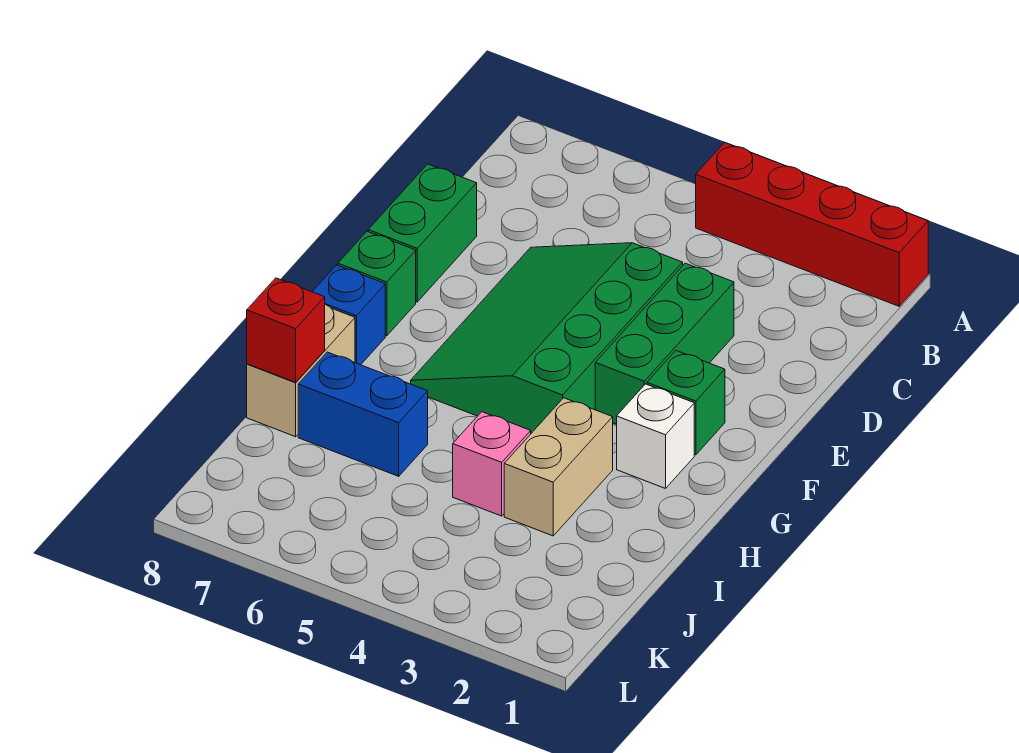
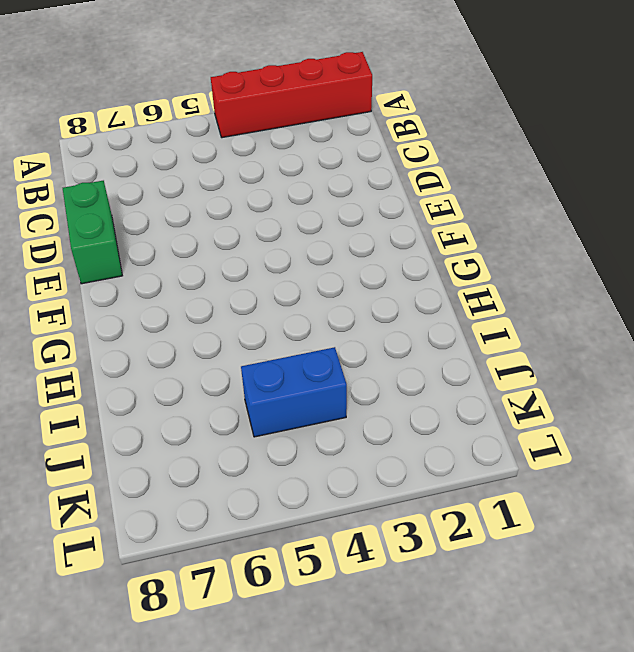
blue 1x2 brick [241,347,347,437] -> blue 1x2 brick moved to [298,352,428,476]
none -> green 1x3 brick [595,263,734,424]
none -> green 3x4 slope [411,243,683,433]
none -> green 1x1 brick [647,351,725,455]

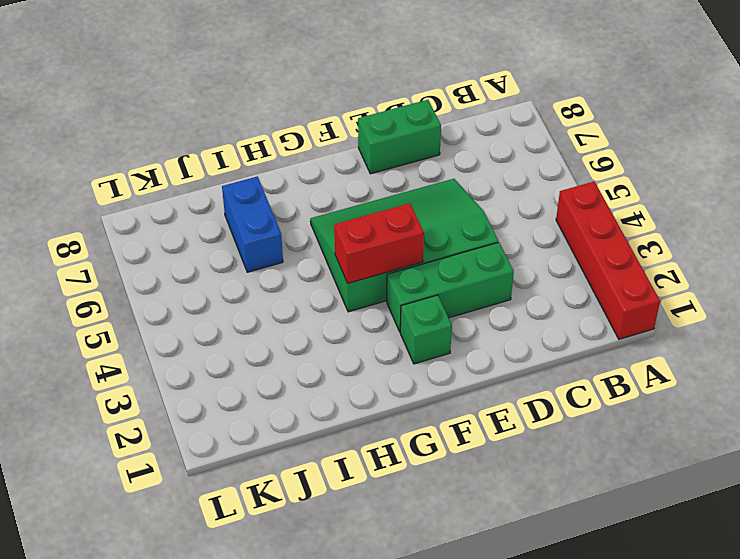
red 1x2 brick [334,203,424,283] -> none
none -> green 1x1 brick [338,231,416,336]
none -> white 1x1 brick [617,384,694,488]
none -> blue 1x1 brick [312,265,385,365]

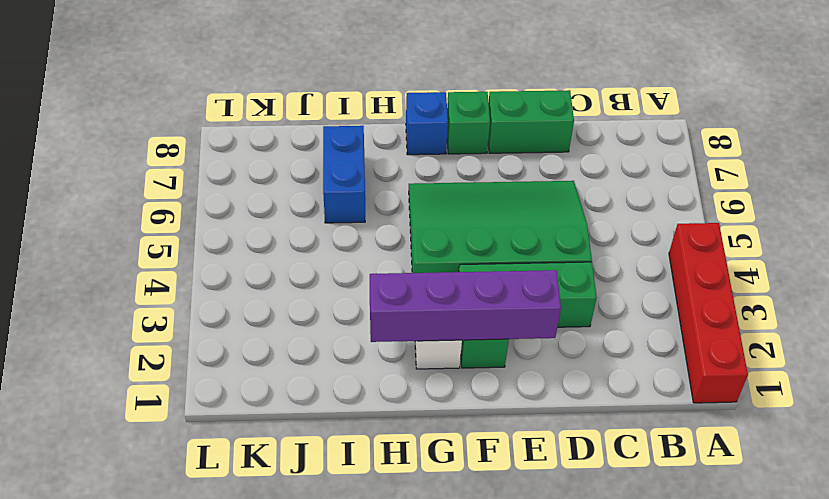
purple 1x4 brick [370,270,561,342] -> none
none -> tan 1x2 brick [504,398,613,536]
none -> tan 1x2 brick [247,304,355,437]
none -> pink 1x1 brick [453,412,531,516]

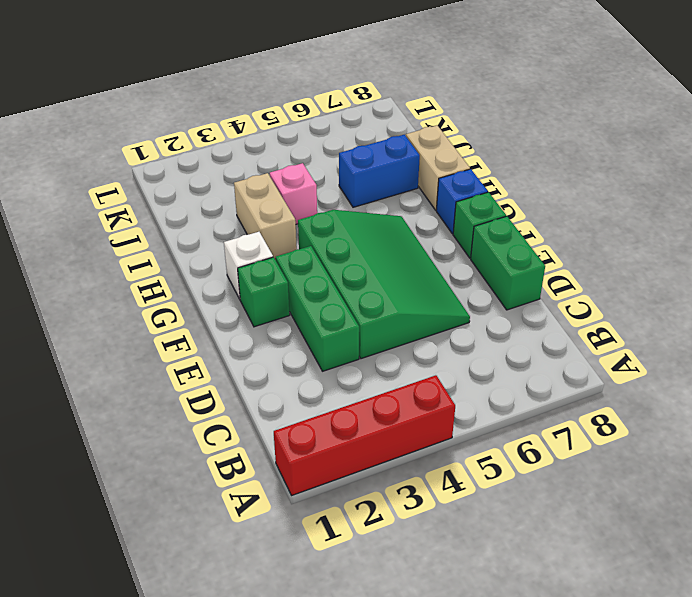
none -> red 1x1 brick [247,278,325,382]

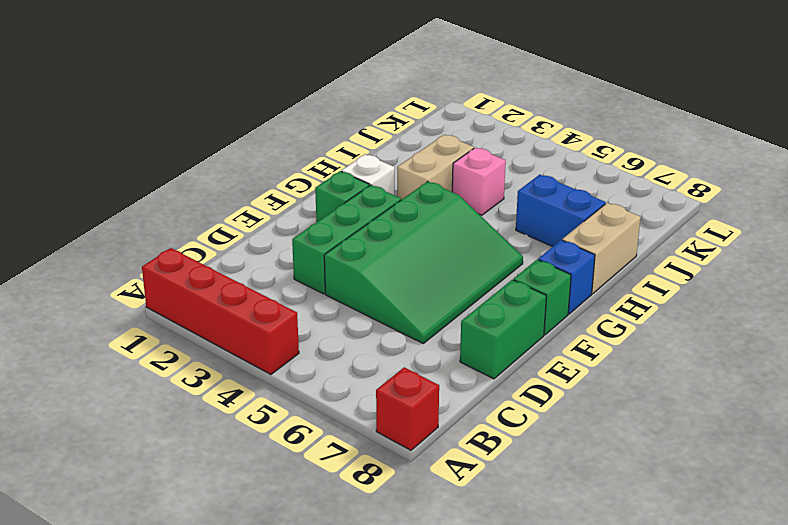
red 1x1 brick [376,367,439,450] -> red 1x1 brick moved to [247,278,325,382]

